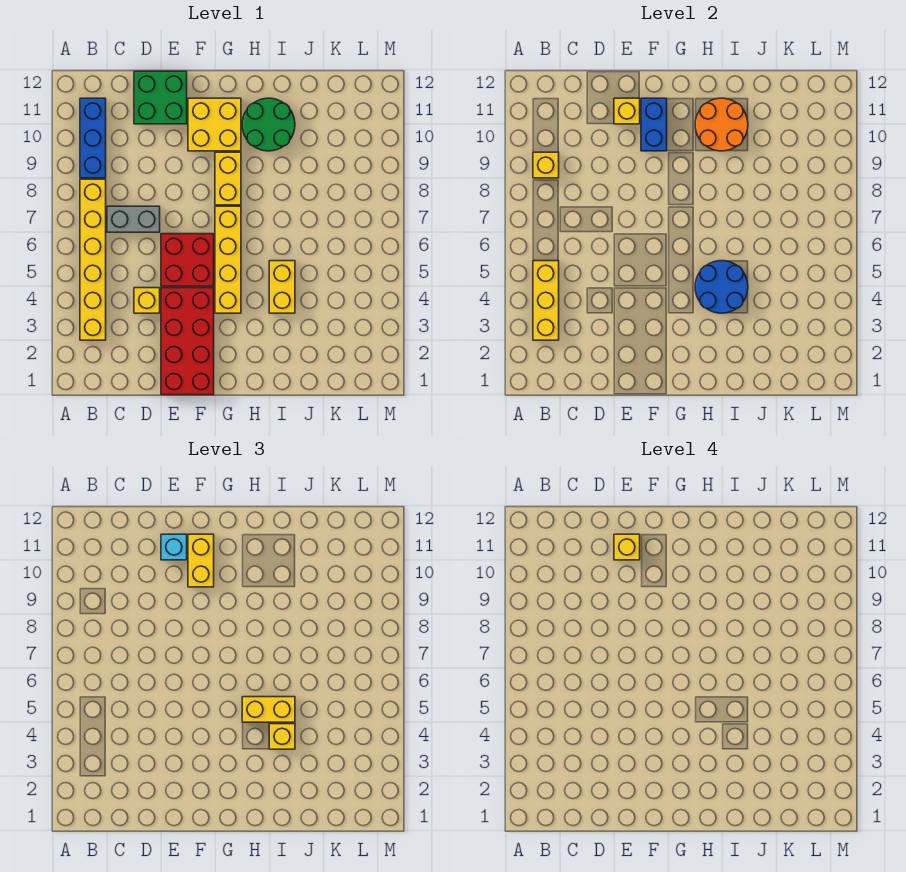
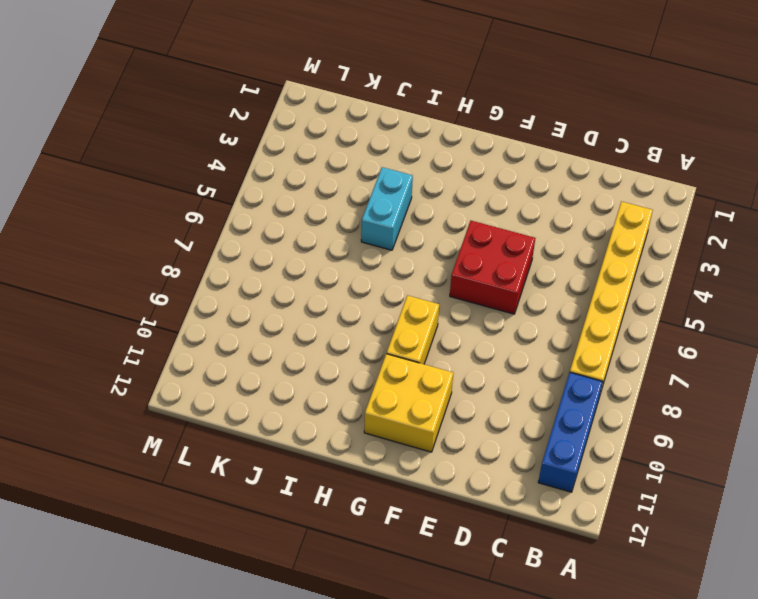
cyan 1x2 brick [361,167,413,250] -> yellow 1x2 brick [269,261,295,313]
none -> grey 1x2 brick [107,206,160,232]
none -> yellow 1x1 brick [134,288,160,313]
none -> green 2x2 brick [134,71,187,124]

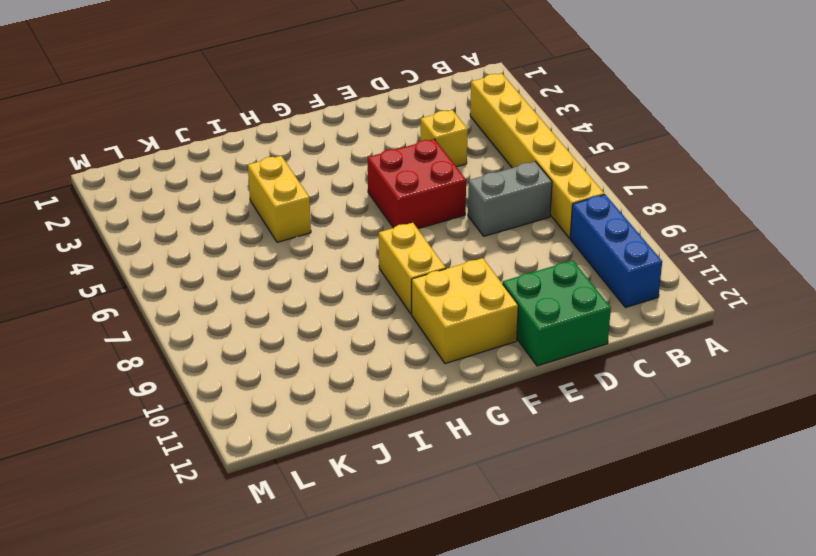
none -> red 2x4 brick [161,288,214,395]
none -> yellow 1x4 brick [215,206,241,313]
none -> green 2x2 round brick [242,98,295,151]

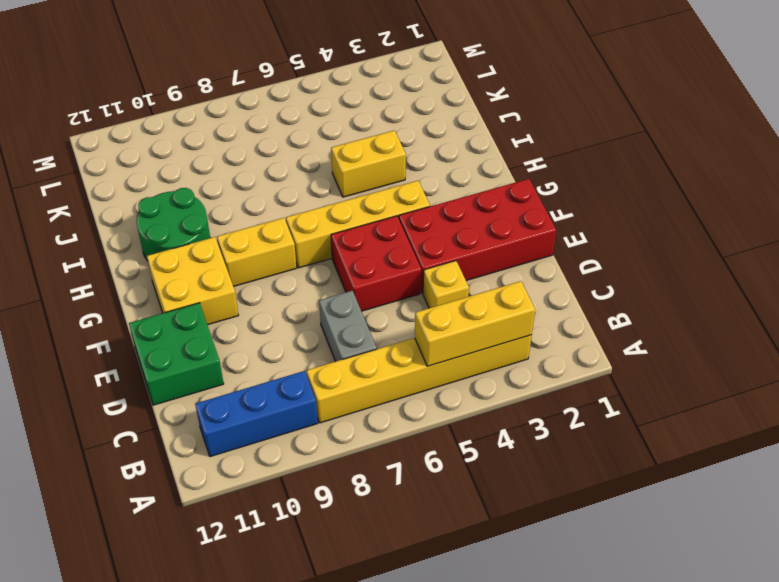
none -> yellow 1x1 brick [533,152,559,178]
none -> yellow 1x1 brick [614,98,640,124]
none -> blue 1x2 brick [641,98,667,151]

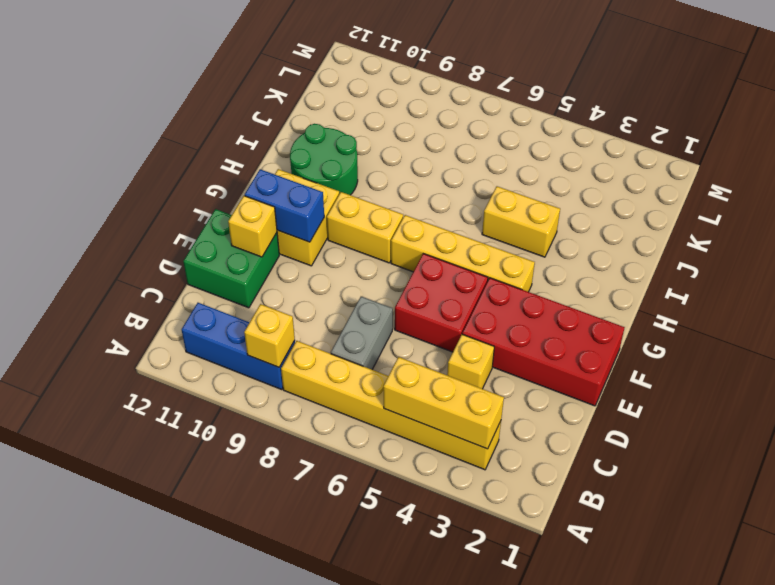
none -> blue 2x2 round brick [695,261,748,313]
none -> orange 2x2 round brick [695,98,748,151]
none -> cyan 1x1 brick [161,534,187,560]

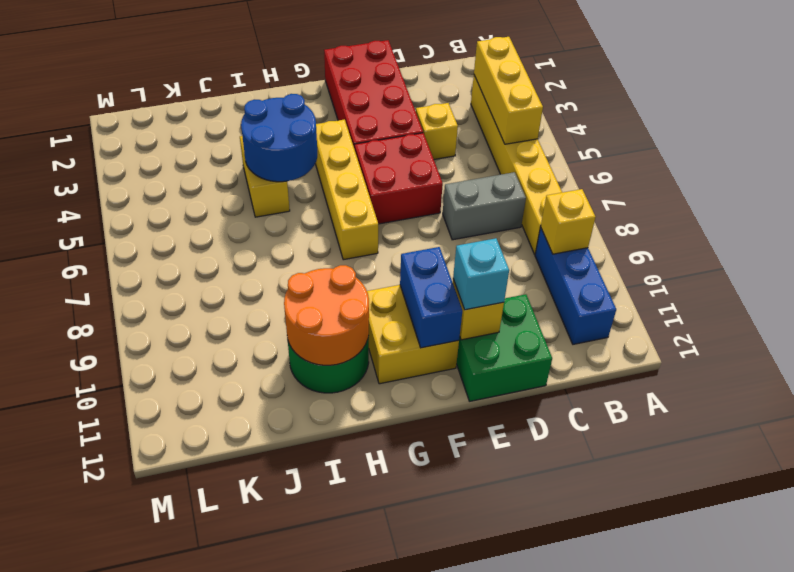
none -> yellow 1x2 brick [215,152,241,205]
none -> yellow 1x2 brick [188,534,214,587]
none -> yellow 1x2 brick [242,697,295,722]

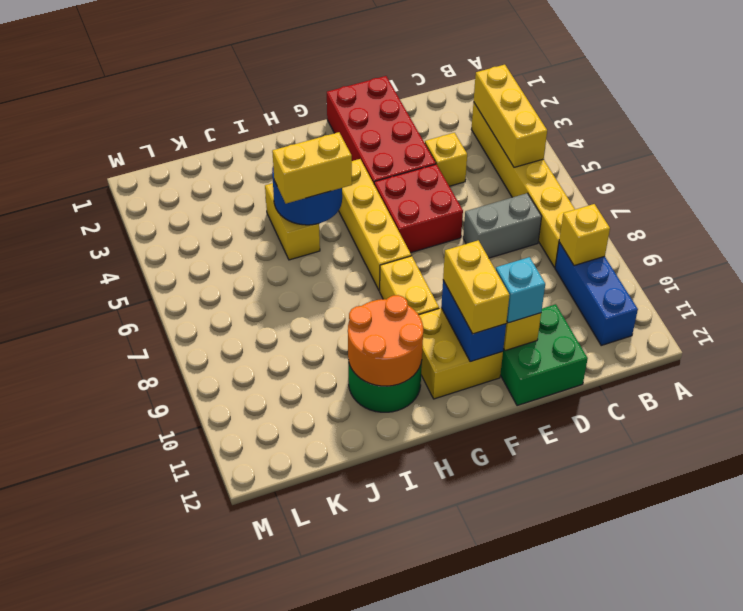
none -> yellow 1x1 brick [269,724,295,749]
none -> yellow 1x1 brick [614,534,640,560]

